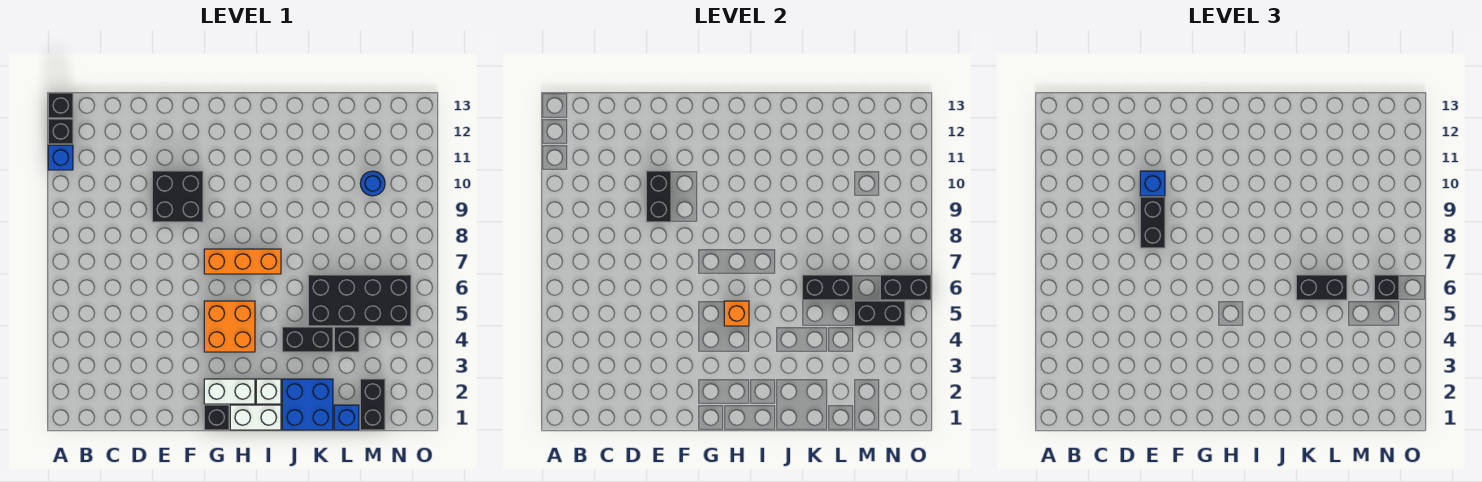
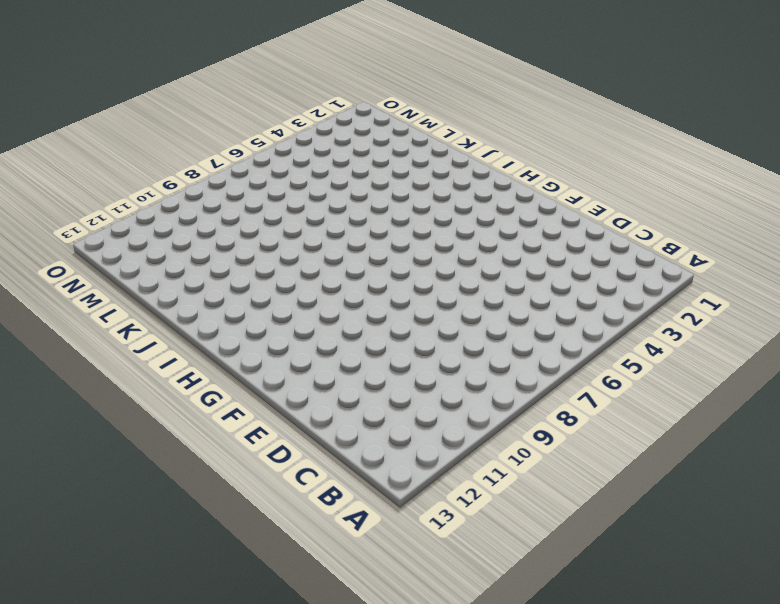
none -> blue 1x1 brick [48,145,73,170]
none -> black 1x1 brick [48,119,73,144]
none -> black 1x1 brick [48,93,73,118]

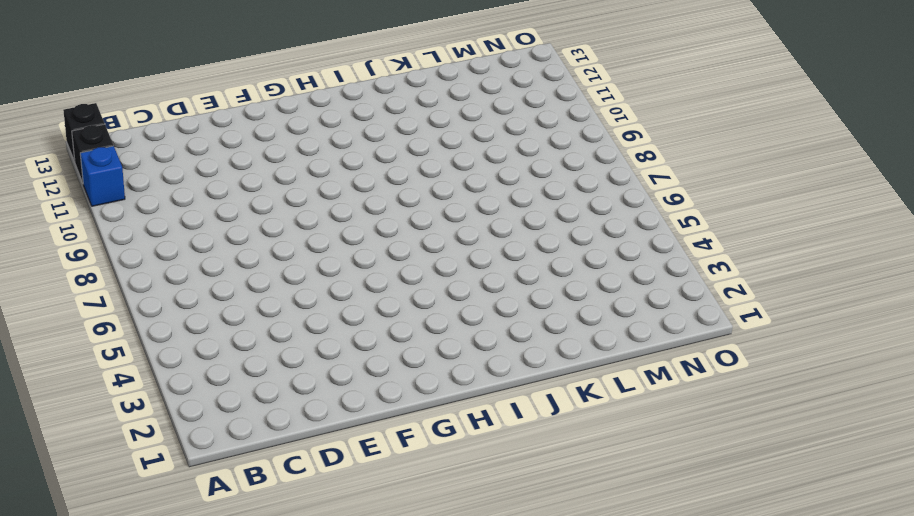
none -> black 2x2 brick [152,171,203,222]
none -> black 1x1 brick [204,405,229,430]
none -> white 1x2 brick [204,379,255,404]

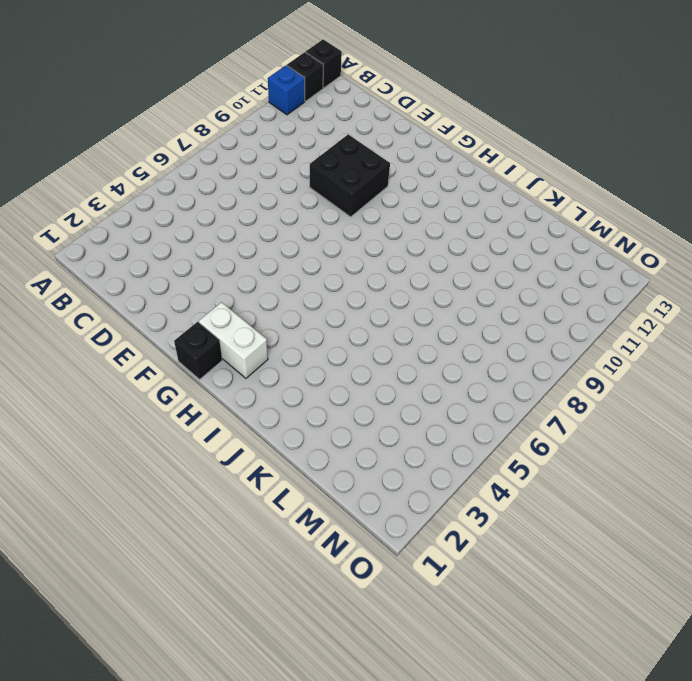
none -> orange 2x2 brick [204,301,255,352]
none -> orange 1x3 brick [204,249,281,274]
none -> white 1x2 brick [230,405,281,430]

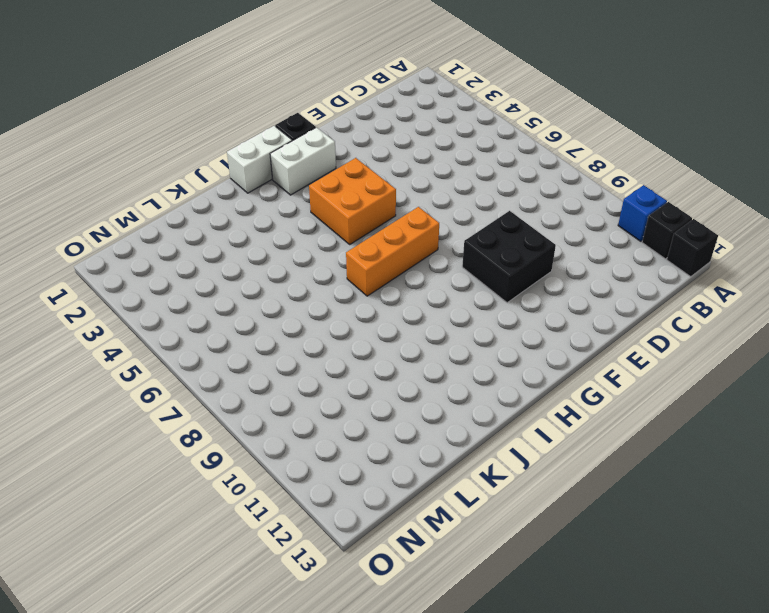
none -> white 1x1 brick [256,379,281,404]
none -> blue 2x2 brick [282,379,333,430]
none -> black 1x2 brick [282,327,333,352]

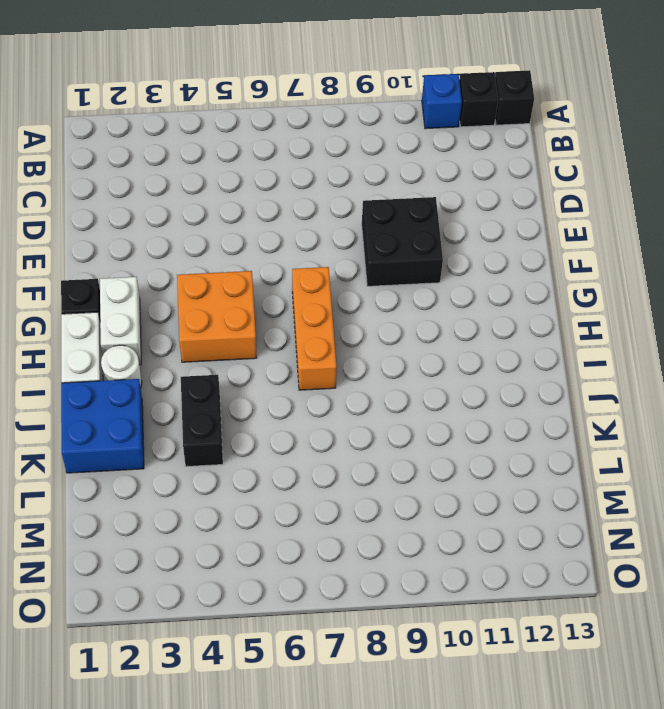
white 1x1 round brick [101,345,142,388] -> white 1x1 brick [256,379,281,404]
none -> black 2x4 brick [308,275,411,326]
none -> blue 1x1 brick [334,405,359,430]
none -> black 1x1 brick [334,327,359,352]

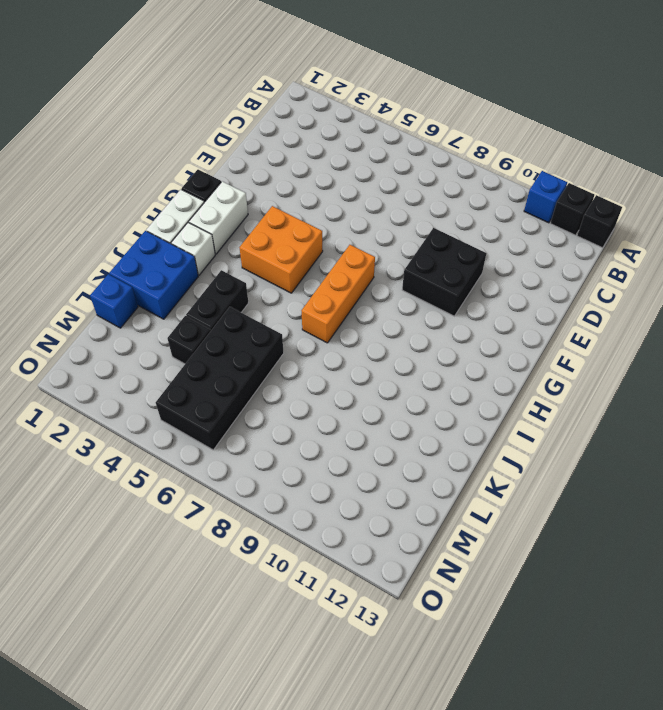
none -> black 1x2 brick [360,379,385,430]
none -> blue 1x1 round brick [360,171,385,196]
none -> black 1x2 brick [646,171,671,222]

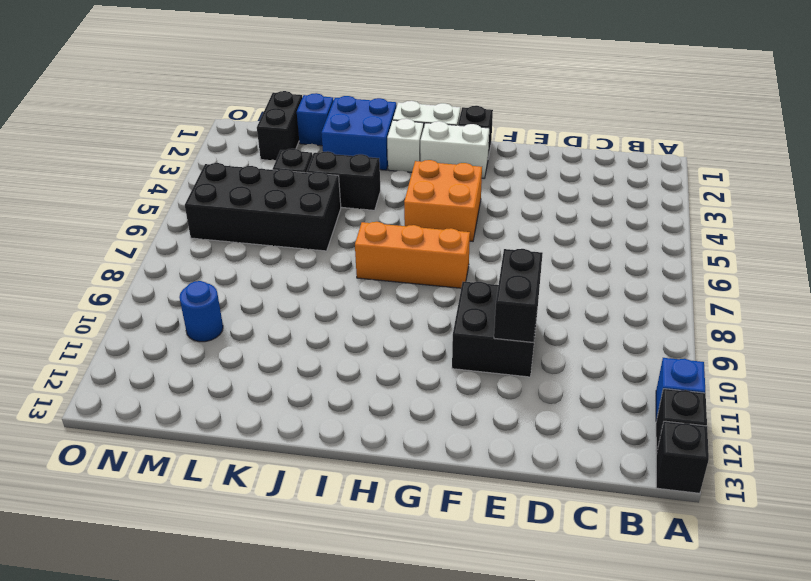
none -> orange 1x1 brick [724,301,749,326]
none -> black 1x2 brick [802,275,853,300]
none -> black 1x2 brick [854,301,905,326]

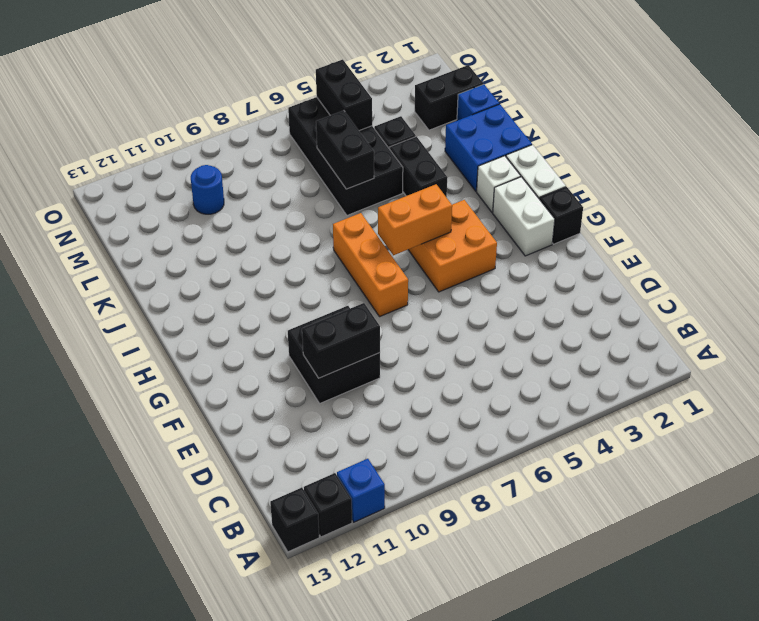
orange 1x2 brick [378,184,452,255] -> orange 1x1 brick [724,301,749,326]
none -> black 1x2 brick [880,275,931,300]
none -> black 1x2 brick [1140,197,1165,248]
none -> blue 1x1 brick [1140,171,1165,196]

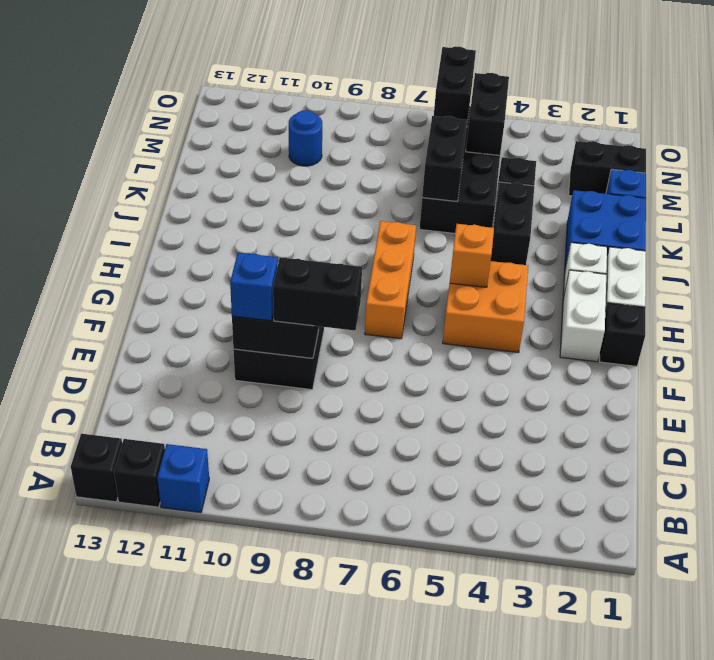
none -> black 1x2 brick [1296,275,1347,300]
none -> black 1x1 brick [1374,275,1399,300]

